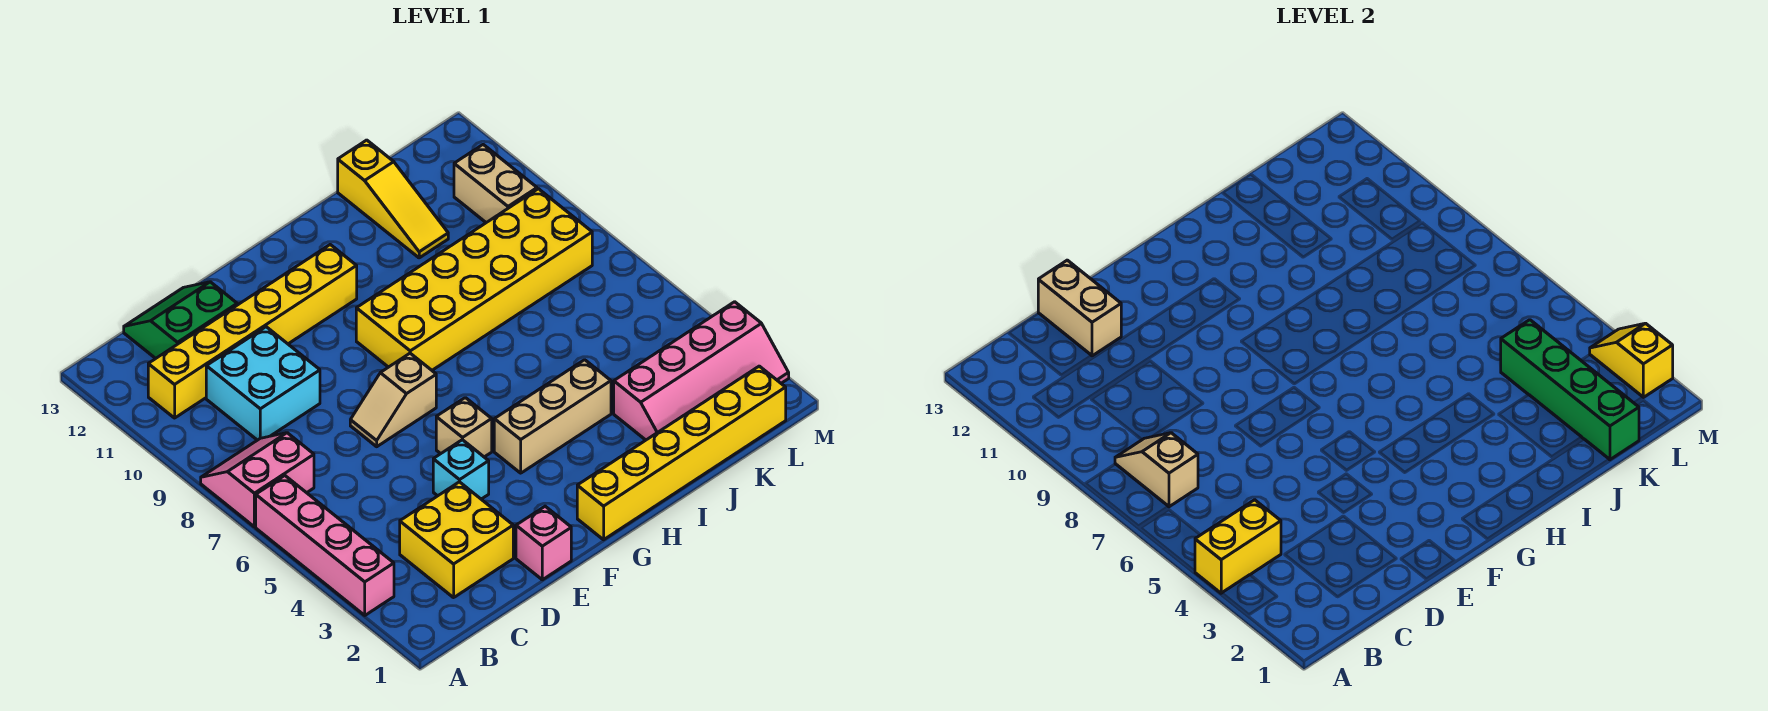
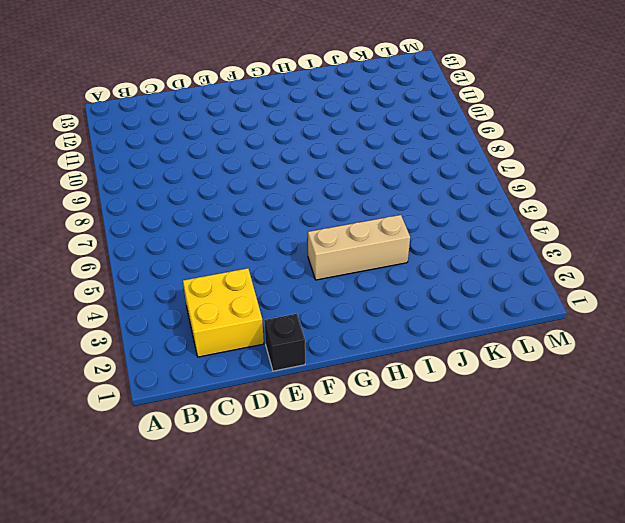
black 1x1 brick [264,314,305,371] -> pink 1x1 brick [516,506,571,580]
none -> pink 1x4 brick [256,476,394,615]
none -> pink 2x2 slope [201,433,314,527]
none -> yellow 1x6 brick [148,245,357,418]

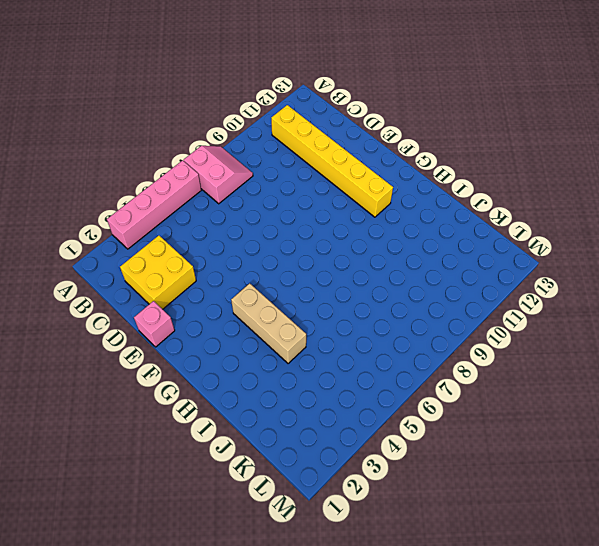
none -> cyan 2x2 brick [206,327,320,440]
none -> green 2x2 slope [124,282,237,359]
none -> cyan 1x1 brick [433,440,489,499]

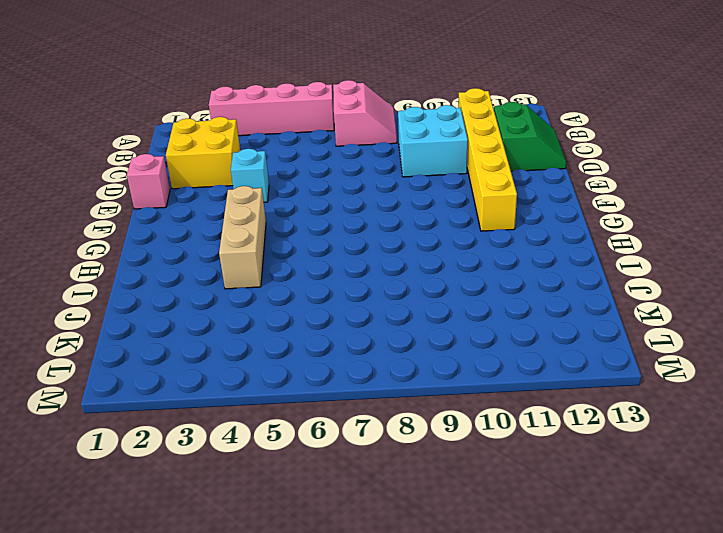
none -> tan 1x2 slope [350,353,436,447]
none -> tan 1x1 brick [436,398,492,457]
none -> yellow 1x6 brick [577,366,786,540]

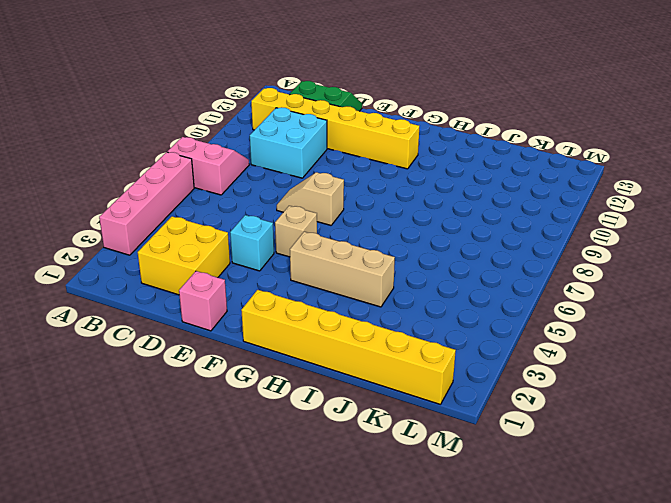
none -> yellow 2x6 brick [356,189,592,370]
none -> pink 2x4 slope [614,302,789,440]
none -> yellow 1x3 slope [338,140,448,258]

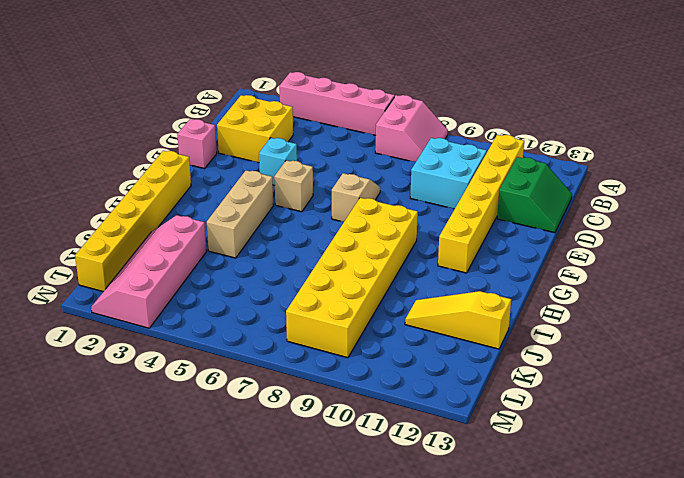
none -> tan 1x2 brick [454,145,537,223]
none -> yellow 1x2 brick [1195,500,1281,593]
none -> tan 1x2 slope [1115,433,1198,507]

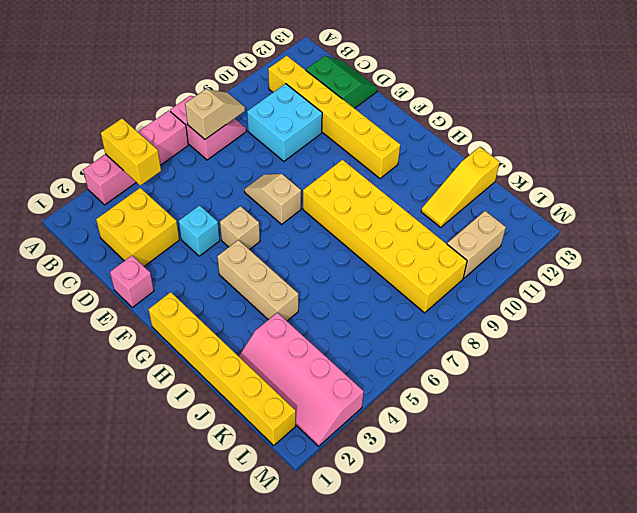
none -> tan 1x2 brick [1038,260,1121,356]
none -> green 1x4 brick [1501,320,1639,460]
none -> yellow 1x2 slope [1590,323,1673,397]

